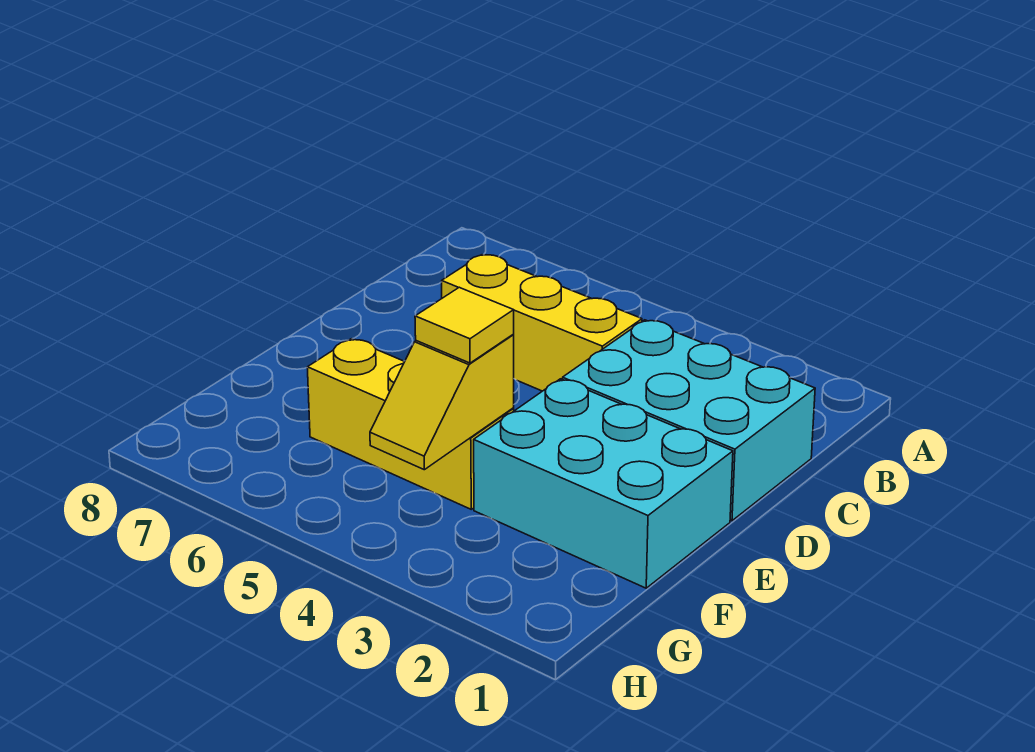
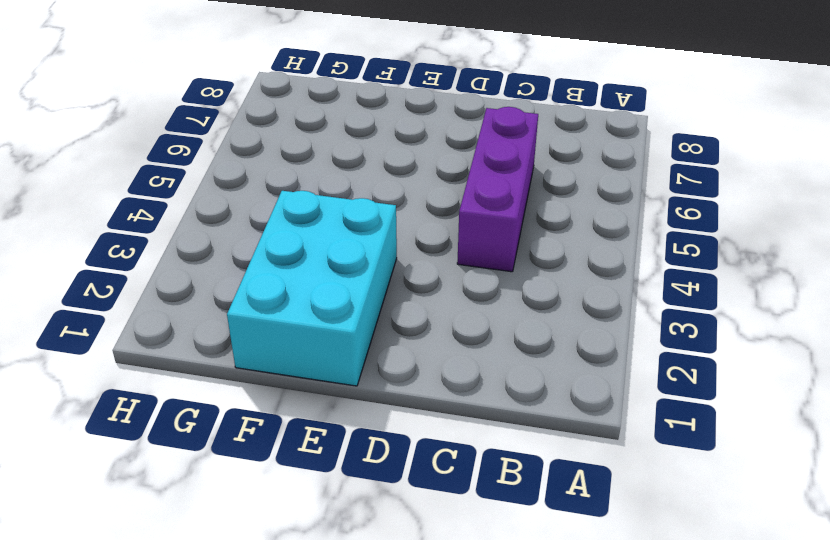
purple 1x3 brick [457,107,538,272] -> yellow 1x3 brick [442,255,642,391]
none -> cyan 2x3 brick [562,320,815,521]
none -> yellow 1x3 brick [307,339,514,509]

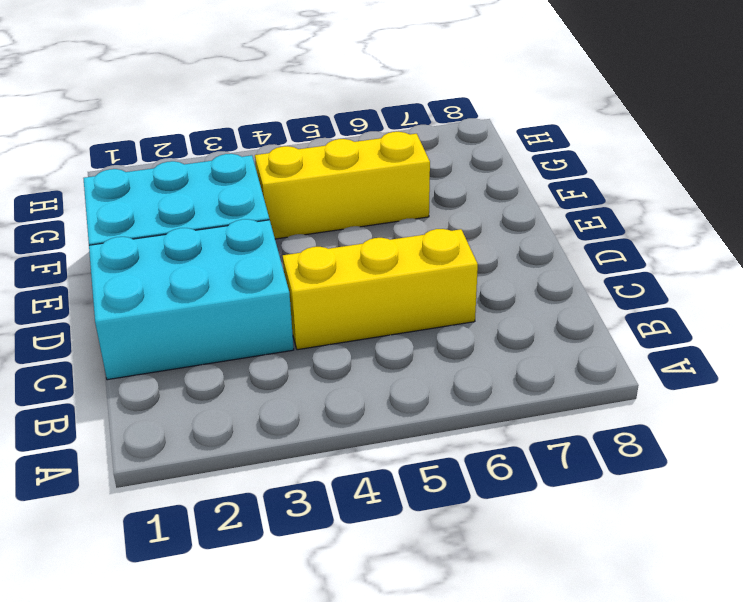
none -> yellow 1x2 slope [370,335,514,470]
none -> yellow 1x1 tile [415,287,514,363]

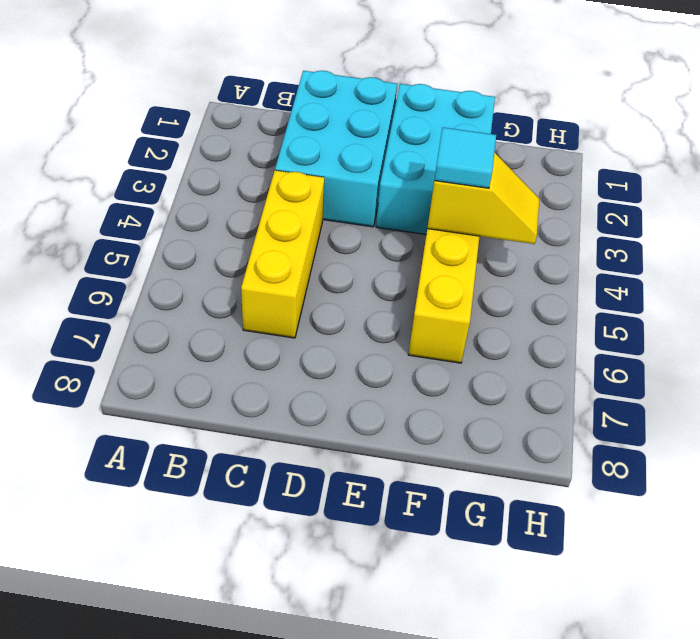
cyan 1x1 tile [434,127,496,188] -> yellow 1x1 tile [415,287,514,363]

